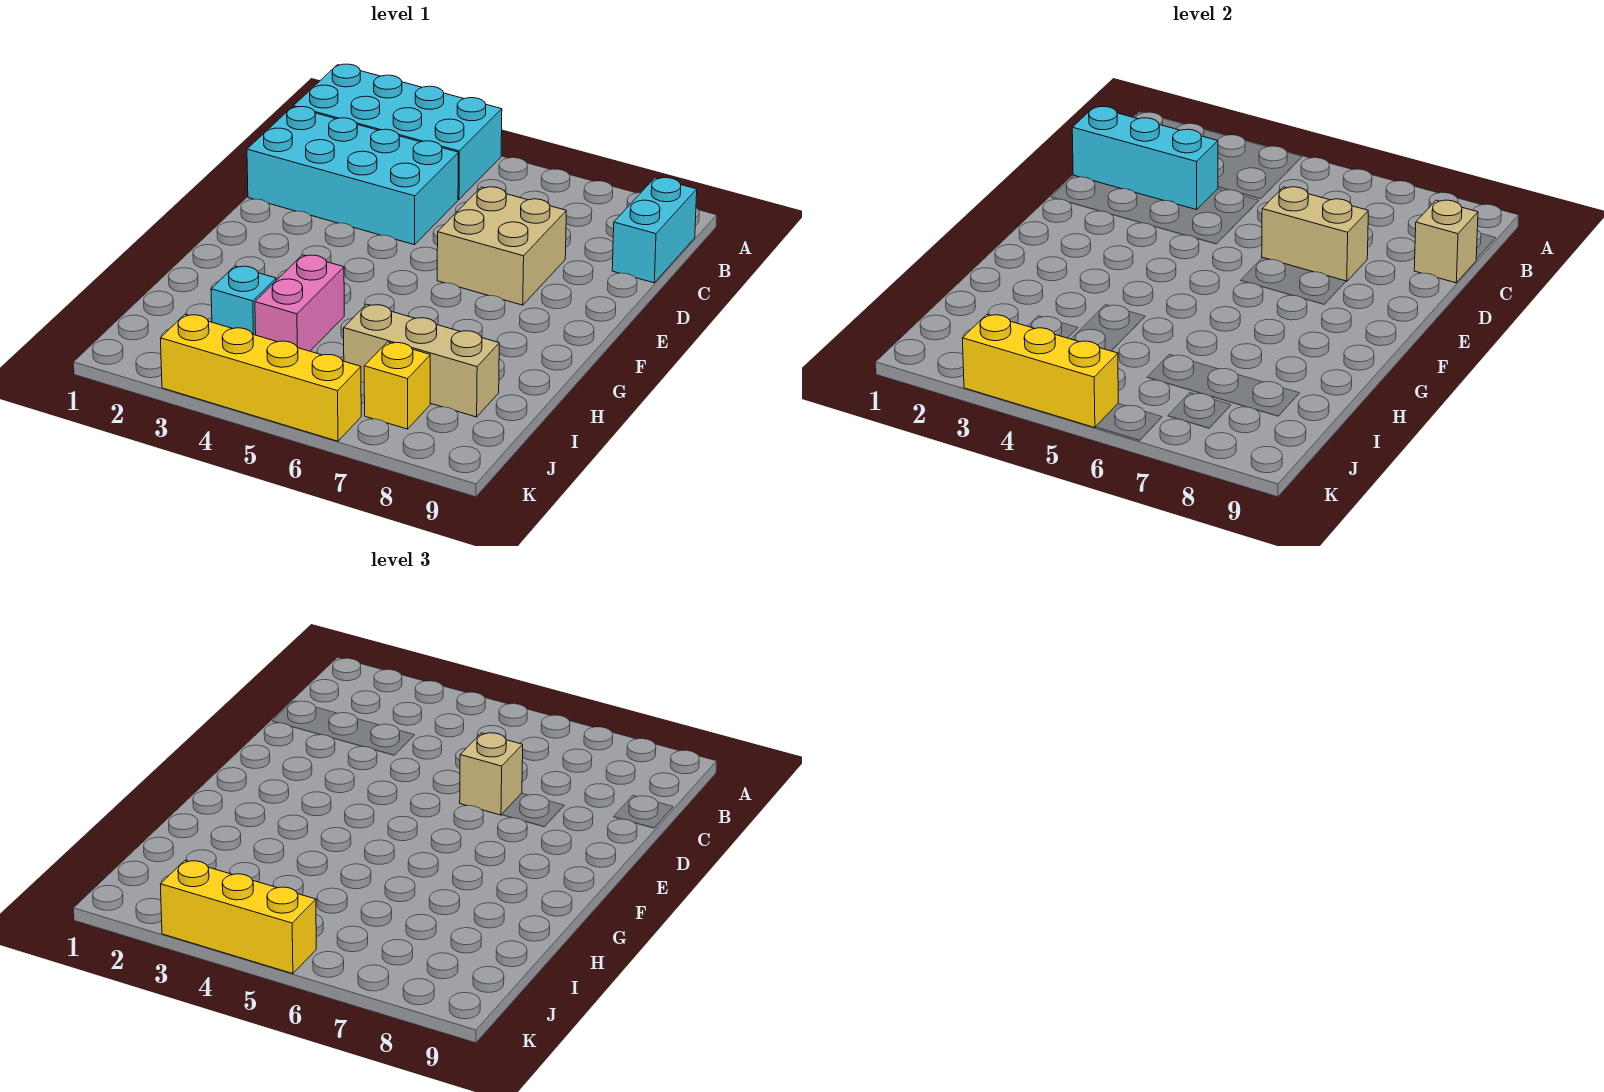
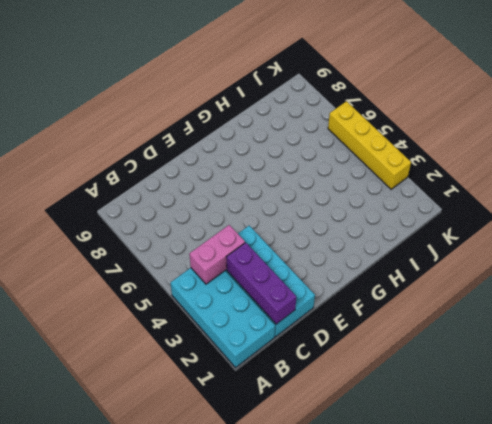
pink 1x2 brick [189,225,245,284] -> pink 1x2 brick moved to [255,255,344,351]
purple 1x3 brick [226,243,296,324] -> cyan 1x3 brick [1072,107,1218,210]
none -> cyan 1x2 brick [612,178,697,283]
none -> tan 2x2 brick [437,187,566,305]
none -> cyan 1x1 brick [211,266,276,335]

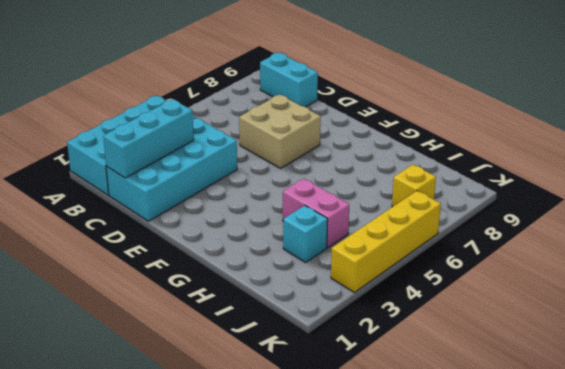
none -> tan 1x3 brick [344,304,499,417]
none -> tan 1x1 brick [1414,200,1478,283]
none -> tan 1x2 brick [1262,187,1368,281]

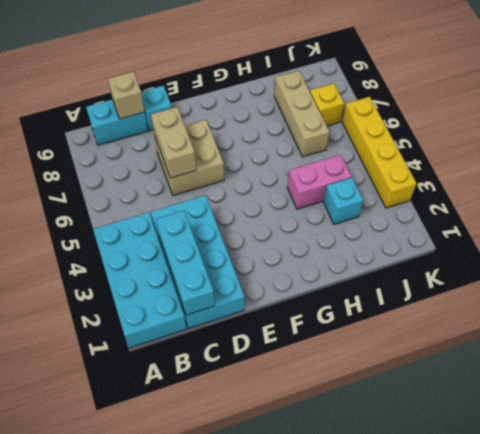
cyan 1x1 brick [141,86,172,131] -> none
none -> yellow 1x3 brick [962,315,1118,428]
none -> tan 1x1 brick [460,733,523,815]
none -> yellow 1x3 brick [160,861,316,974]

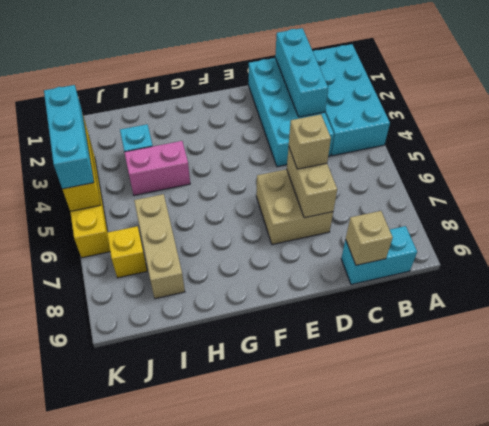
cyan 1x3 brick [44,85,94,189] -> yellow 1x3 brick [160,861,316,974]

